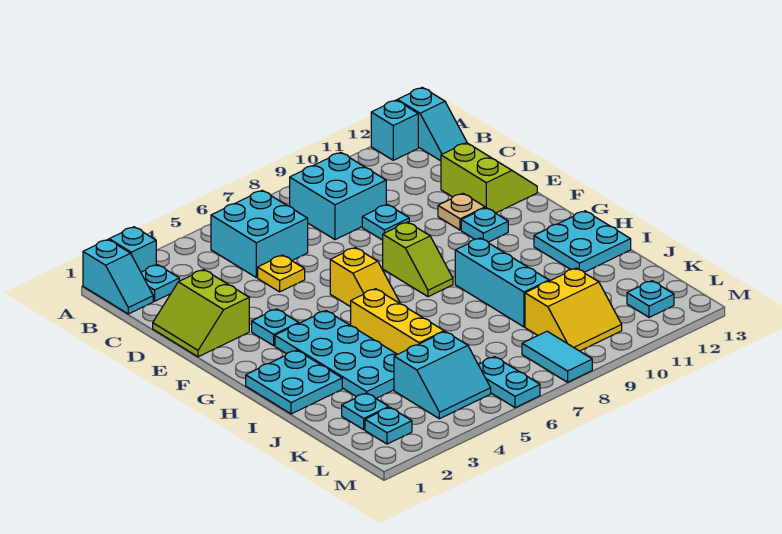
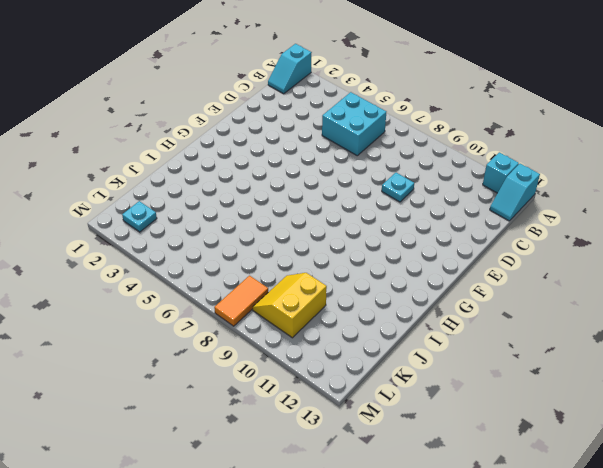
yellow 2x2 slope [253,273,327,338] -> yellow 2x2 slope turned to [525,268,622,351]
orange 1x2 tile [214,276,268,326] -> cyan 1x2 tile [522,331,592,382]
none -> cyan 1x1 brick [109,227,156,272]
none -> cyan 1x1 plate [141,265,179,301]
none -> cyan 2x2 brick [290,152,386,240]

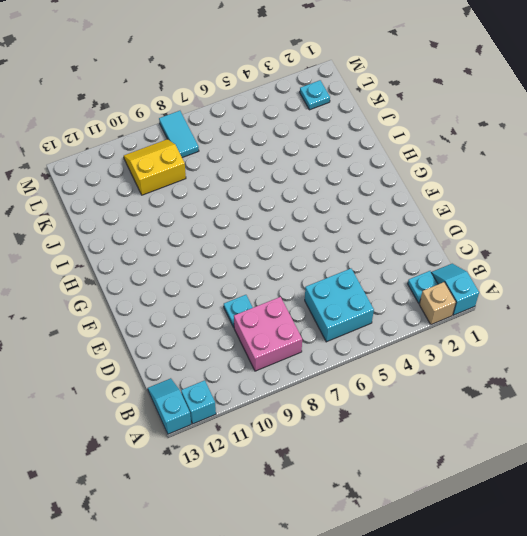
tan 1x1 brick [419,282,456,324] -> cyan 1x1 brick [109,227,156,272]
pink 2x2 brick [234,297,302,371] -> cyan 2x2 brick [290,152,386,240]
none -> lime 2x2 slope [153,270,249,357]
none -> yellow 1x1 plate [258,255,305,292]
none -> lime 2x2 slope [441,143,537,213]

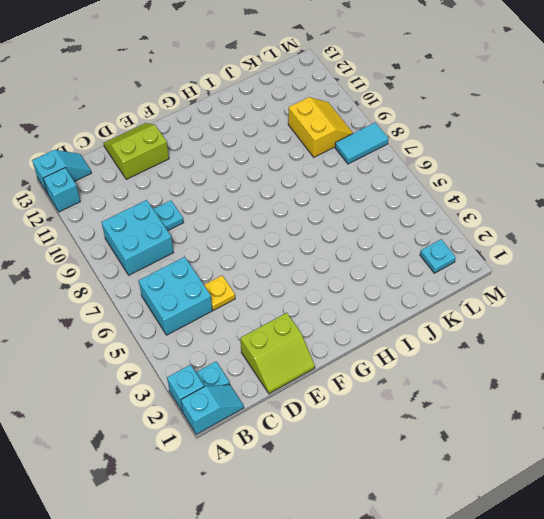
none -> tan 1x1 plate [438,193,485,230]
none -> cyan 1x1 plate [252,309,299,346]
none -> yellow 1x2 slope [330,248,400,307]

